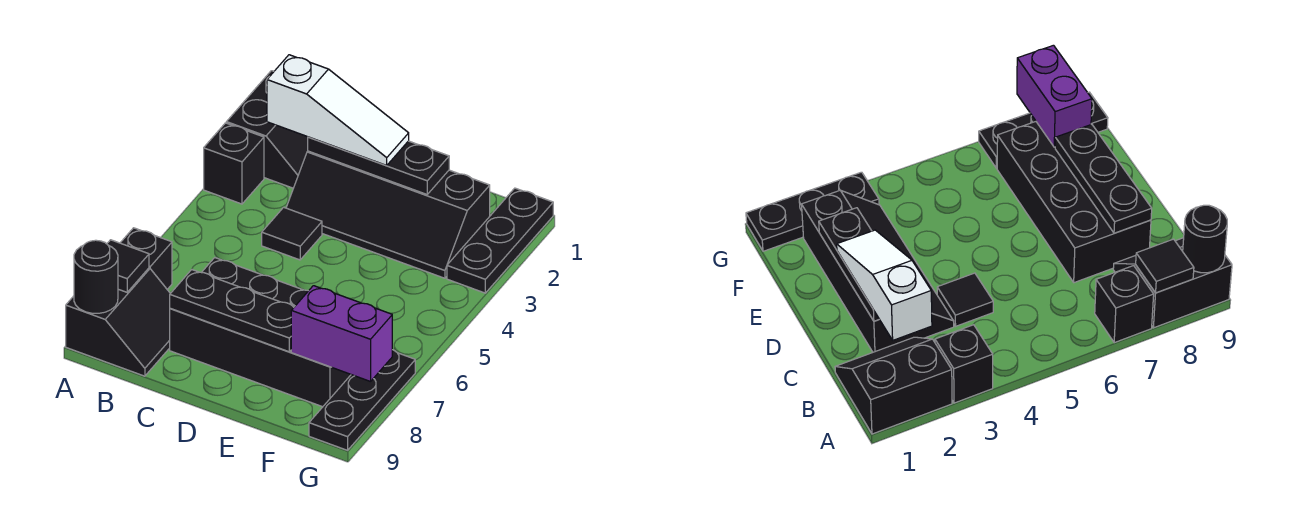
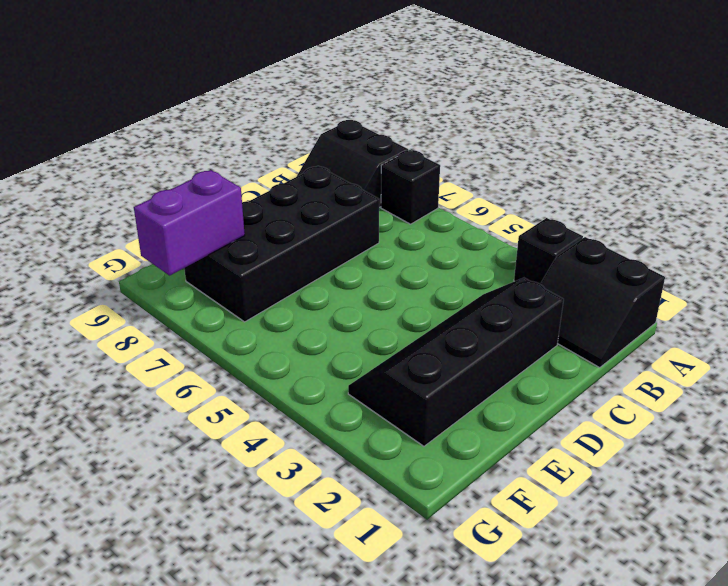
none -> black 1x1 tile [262,207,322,260]
none -> black 1x3 plate [447,188,553,293]
none -> black 1x3 plate [309,350,415,450]

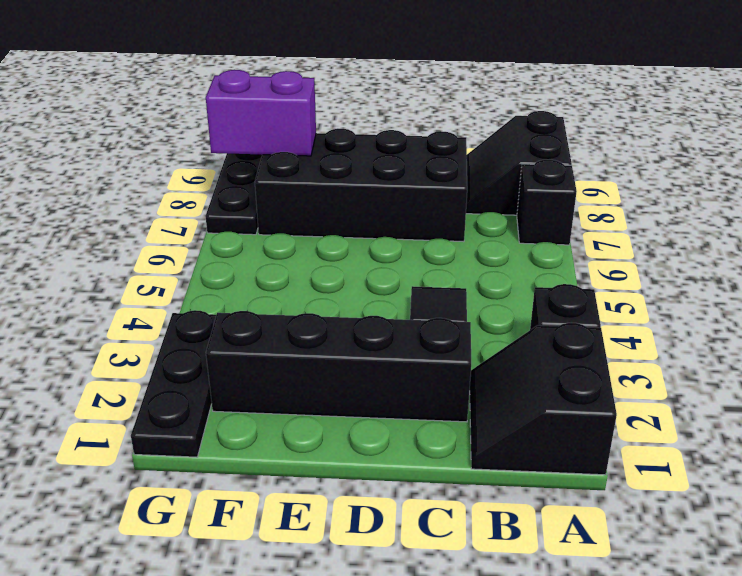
none -> black 1x1 tile [107,240,149,292]
none -> black 1x1 round brick [74,240,118,313]
none -> black 1x3 plate [308,137,449,194]

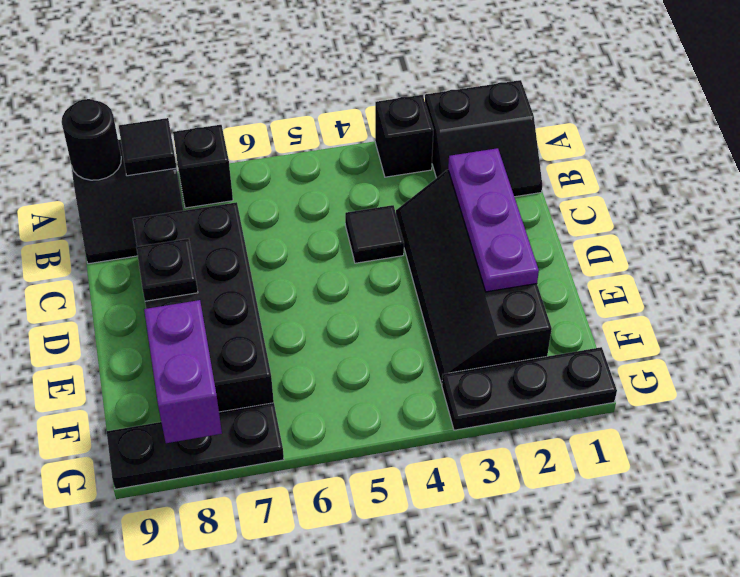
purple 1x3 plate [448,148,539,292] -> black 1x3 plate [308,137,449,194]
black 1x1 plate [136,239,198,301] -> black 1x3 plate [170,270,294,352]
none -> white 1x3 slope [267,55,409,165]

